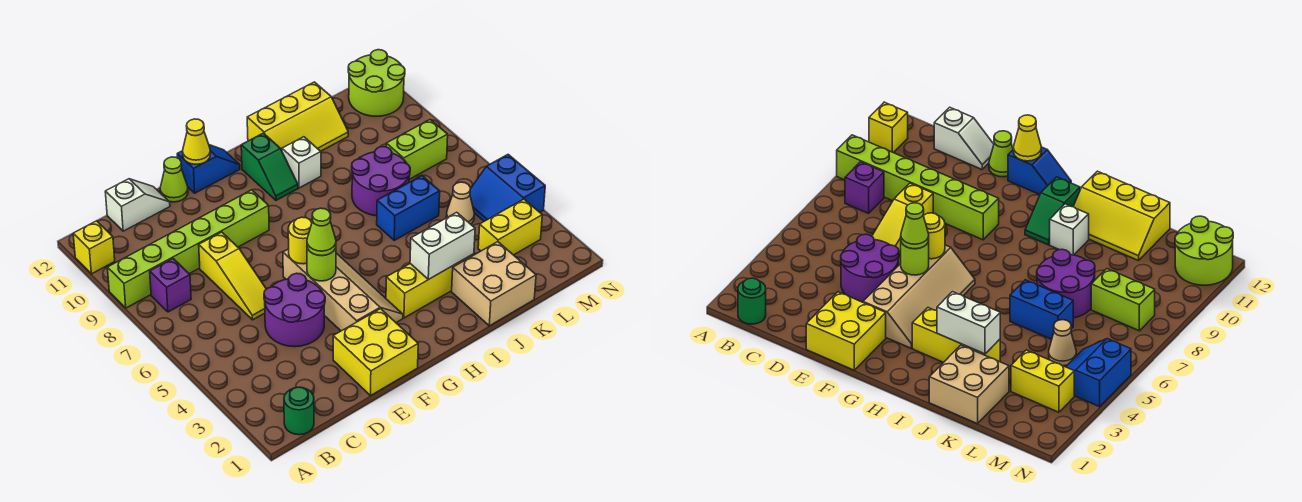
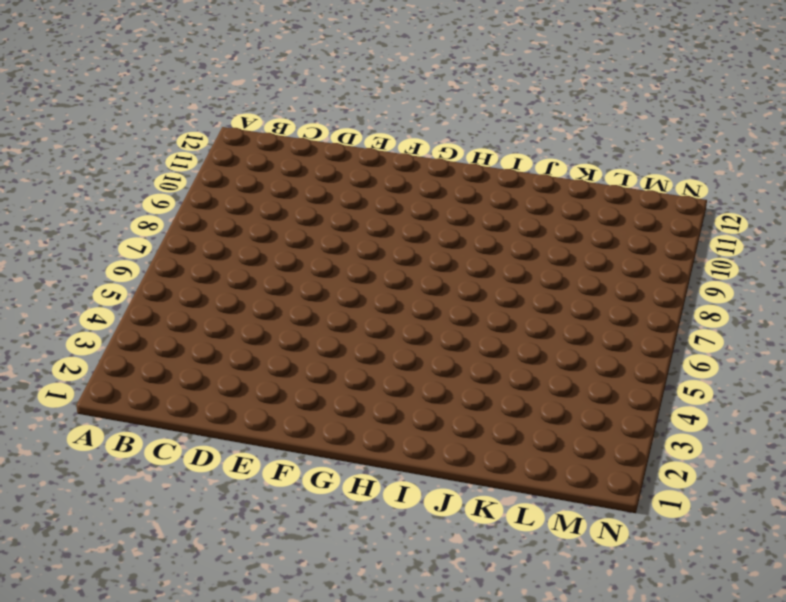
none -> lime 1x6 brick [107,190,269,308]
none -> yellow 1x1 brick [73,221,115,274]
none -> green 1x1 round brick [284,387,314,435]

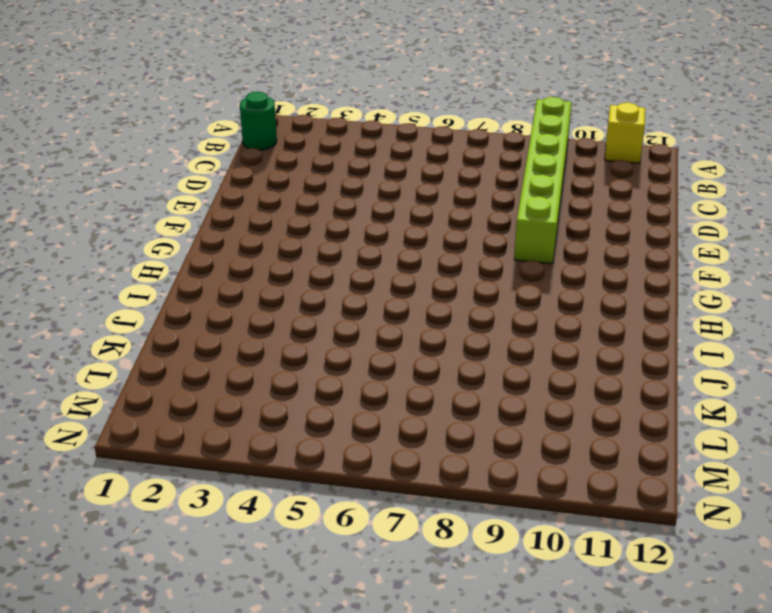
none -> purple 1x1 brick [150,259,191,312]
none -> white 1x2 slope [105,179,170,231]
none -> purple 2x2 round brick [264,273,325,347]

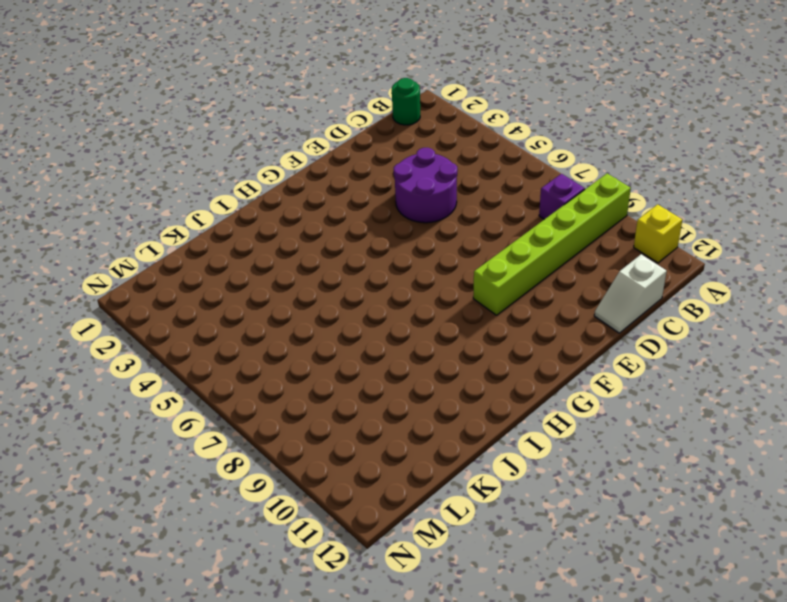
none -> yellow 1x3 slope [199,232,266,320]
none -> yellow 2x2 brick [333,309,418,396]
none -> lime 1x1 cone [160,157,188,202]

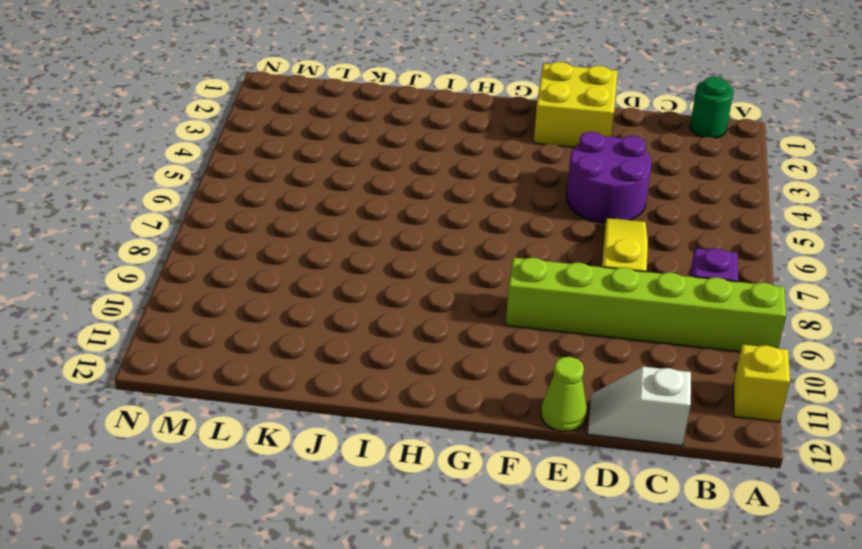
none -> tan 2x4 slope [283,249,403,331]
none -> blue 1x2 slope [177,145,240,193]
none -> yellow 1x3 brick [386,254,474,318]

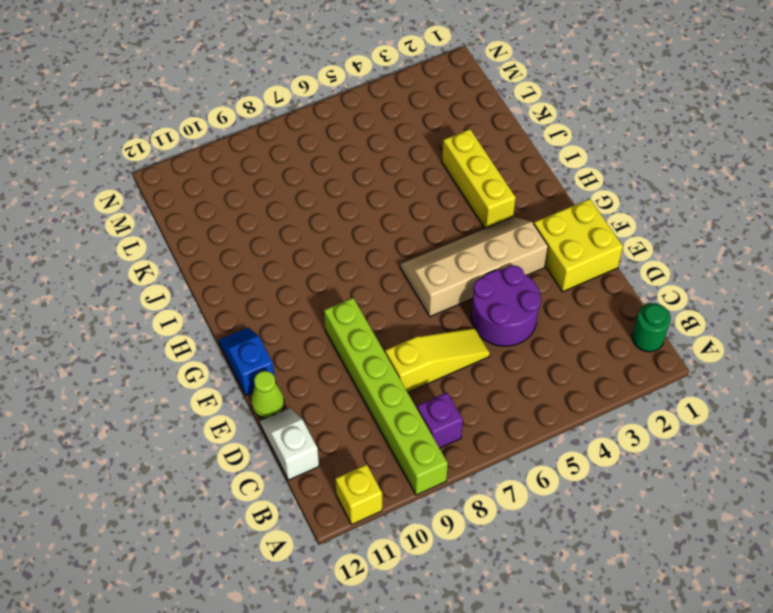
none -> green 1x2 slope [241,133,298,200]
none -> white 1x1 brick [282,137,321,188]
none -> yellow 2x3 slope [247,82,348,151]

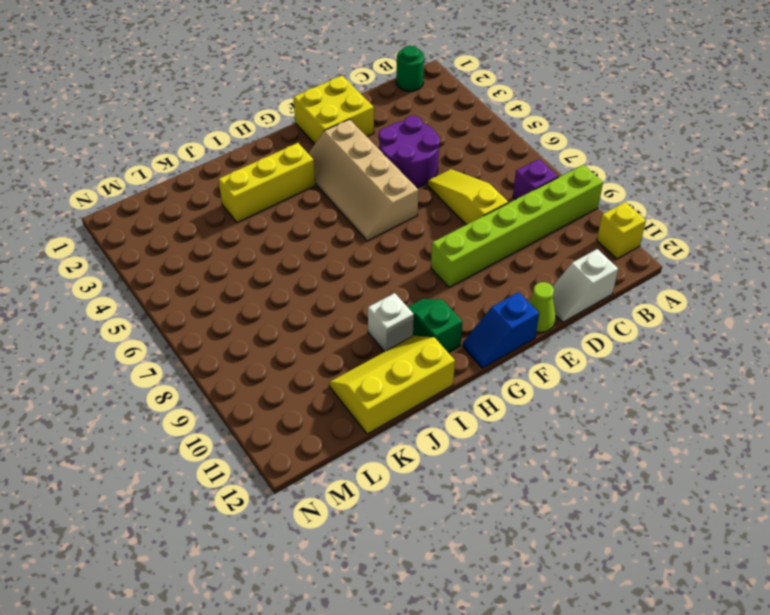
none -> tan 2x2 brick [452,242,536,326]
none -> blue 1x2 brick [377,176,440,240]
none -> purple 2x2 round brick [352,147,410,216]

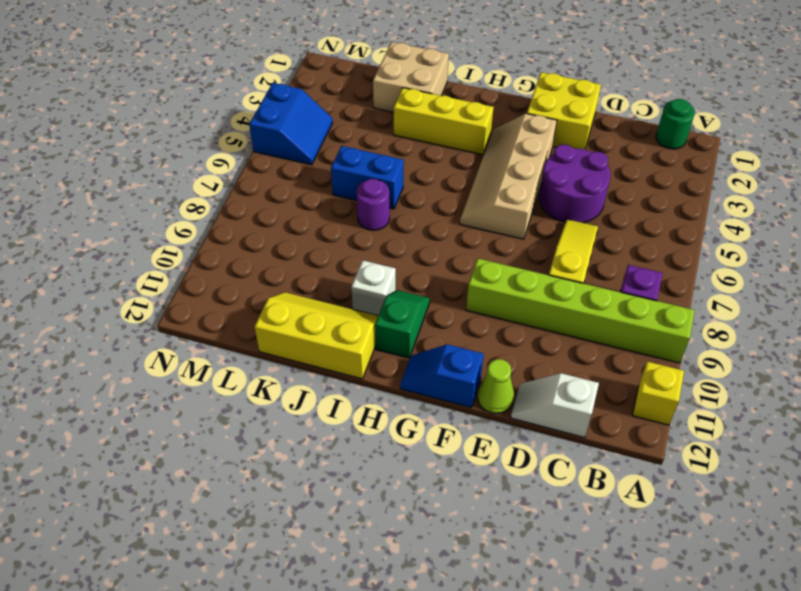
purple 1x1 round brick [356,179,390,230] -> purple 2x2 round brick [352,147,410,216]
none -> yellow 1x2 brick [478,199,542,255]
none -> tan 1x1 cone [446,182,474,224]
none -> lime 1x2 brick [386,120,448,179]

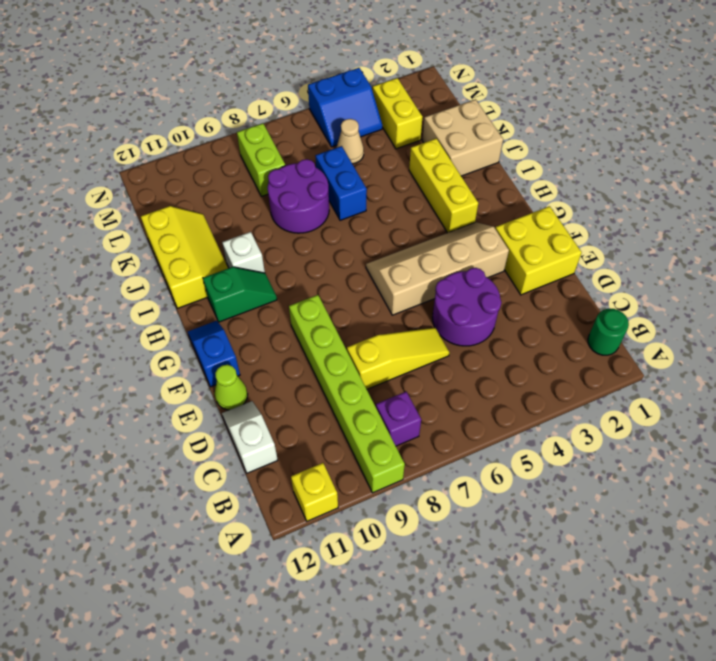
none -> lime 2x2 round brick [348,50,405,116]
none -> lime 1x1 round brick [307,248,336,281]
none -> yellow 1x1 round brick [288,217,312,264]

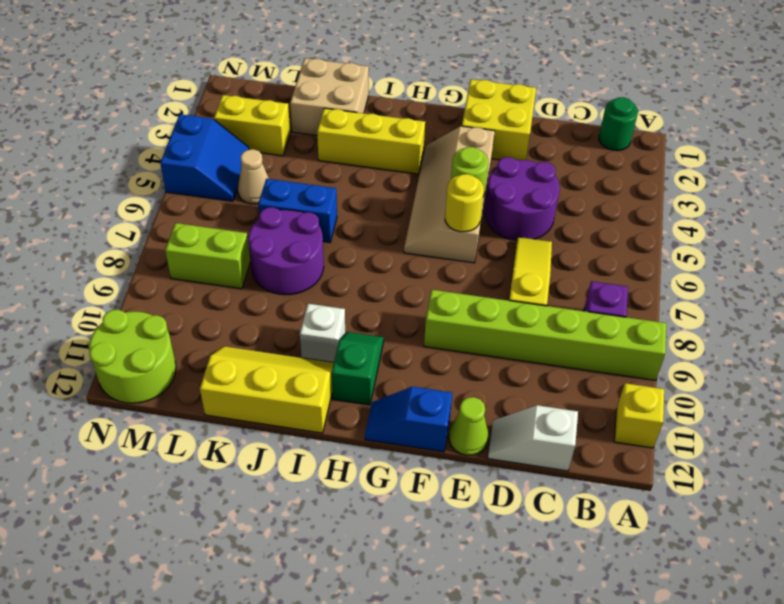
none -> yellow 1x1 cone [183,119,210,164]
none -> white 1x2 brick [410,212,475,280]
none -> lime 1x1 cone [307,208,336,256]

